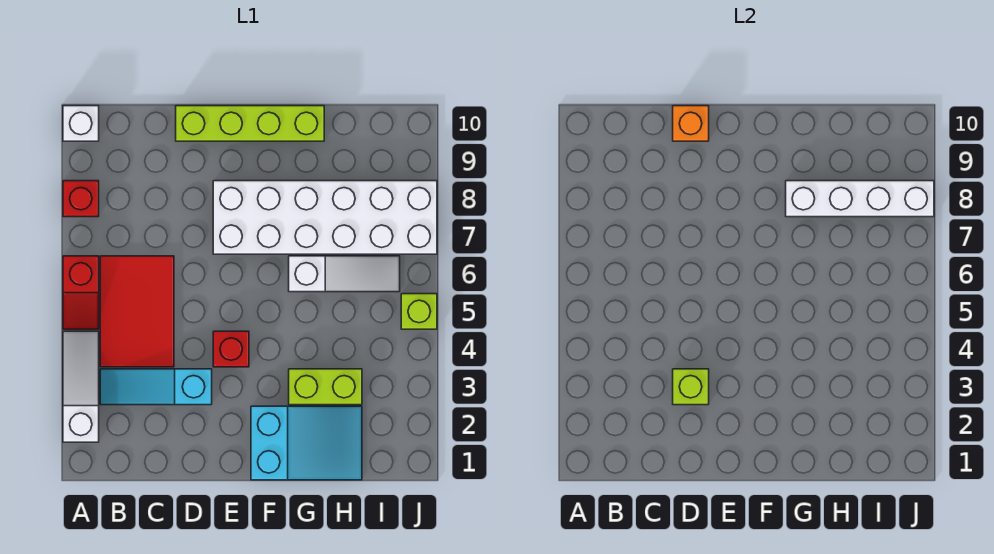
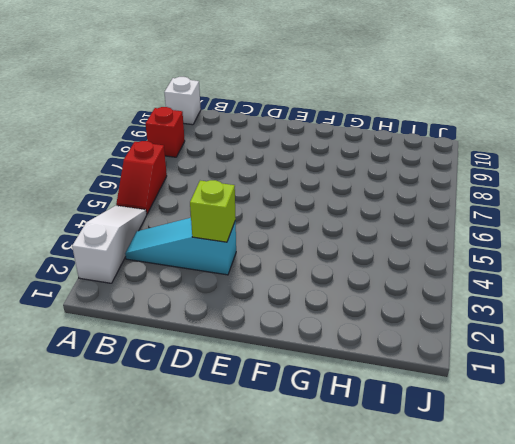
none -> red 2x3 tile [100,256,174,367]
none -> lime 1x4 brick [176,106,324,141]
none -> red 1x1 brick [213,331,249,367]

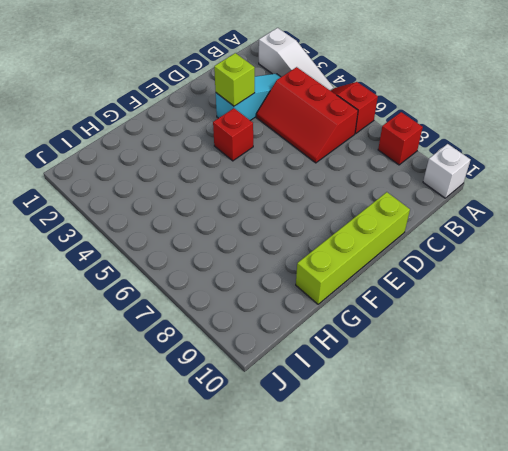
red 2x3 slope [256,67,358,163] -> red 2x3 tile [100,256,174,367]
none -> white 2x6 brick [213,181,437,254]
none -> cyan 2x3 slope [251,406,362,480]
none -> lime 1x2 brick [289,369,362,405]

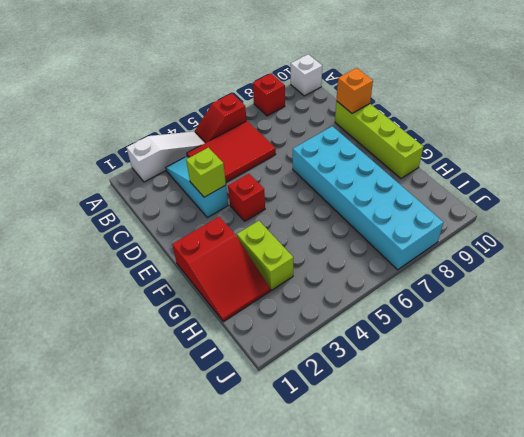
cyan 2x6 brick [293,126,443,270] -> white 2x6 brick [213,181,437,254]
red 2x3 slope [172,217,270,322] -> cyan 2x3 slope [251,406,362,480]
none -> white 1x3 slope [289,256,400,292]
none -> lime 1x1 brick [401,294,437,329]
none -> white 1x4 brick [786,181,934,217]

